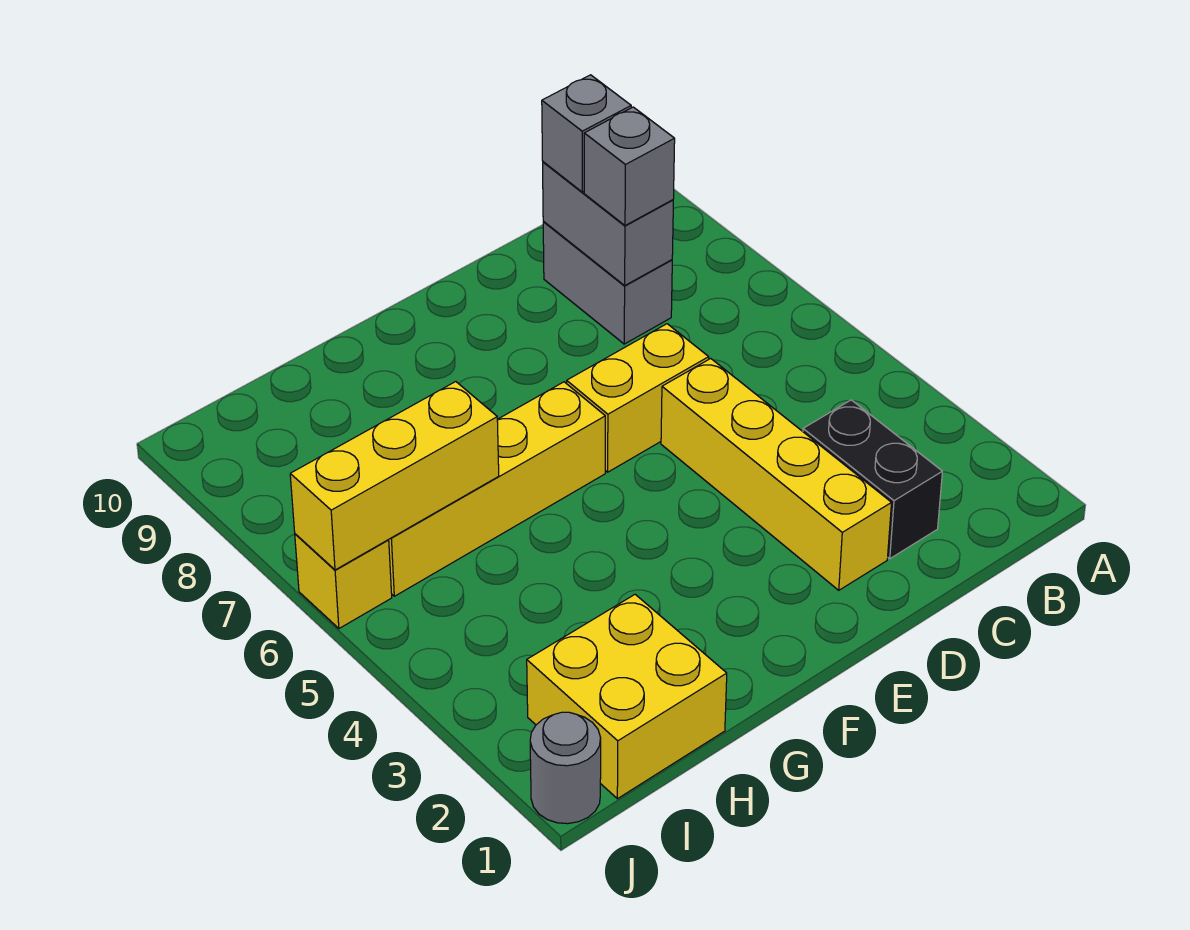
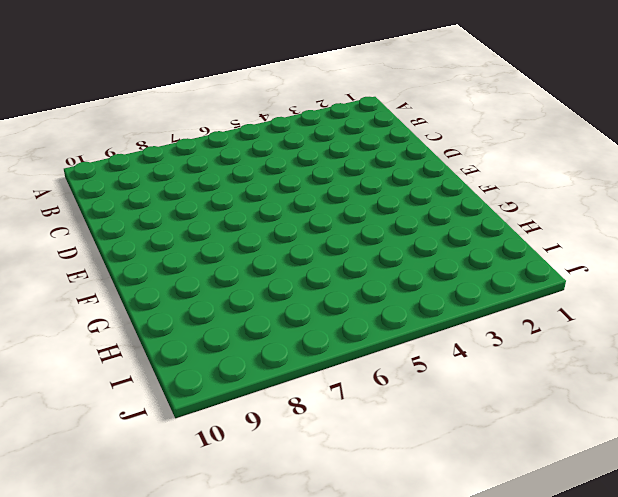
none -> black 1x2 brick [803,400,942,559]
none -> grey 1x2 brick [543,221,672,344]
none -> yellow 1x4 brick [661,359,891,590]

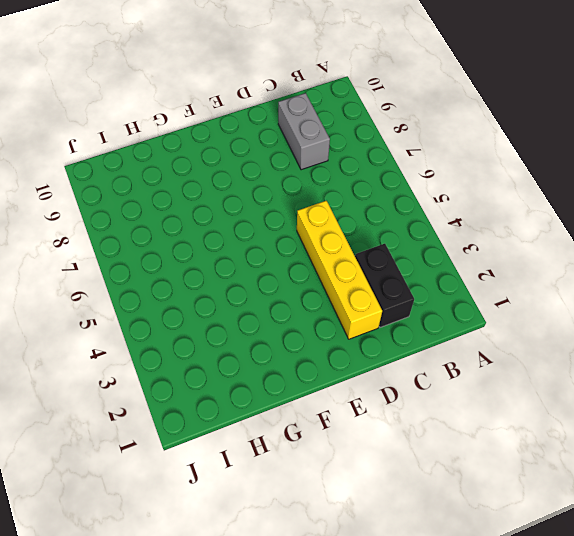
none -> yellow 1x2 brick [567,324,709,472]
none -> yellow 1x4 brick [389,382,605,596]
none -> yellow 2x2 brick [527,595,727,799]

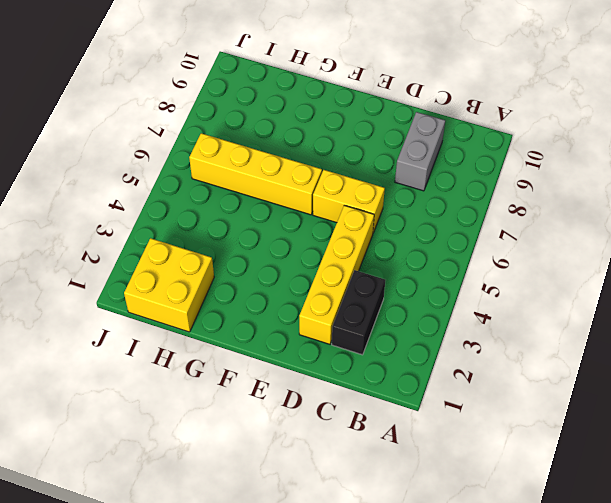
none -> grey 1x1 round brick [530,712,601,824]
none -> yellow 1x1 brick [295,534,392,628]
none -> grey 1x2 brick [543,162,673,285]

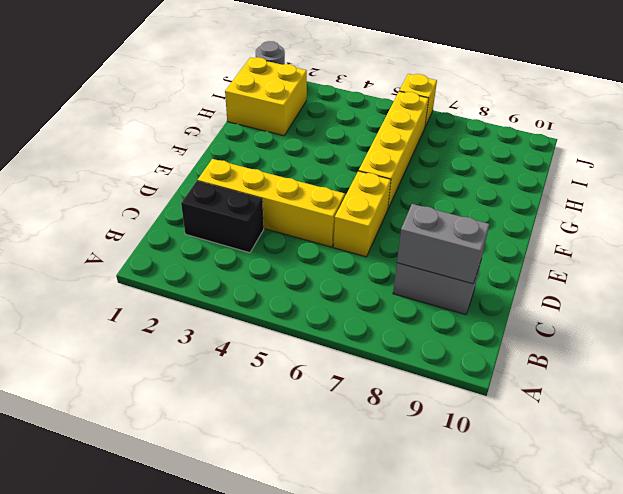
none -> yellow 1x3 brick [290,382,499,570]
none -> grey 1x1 brick [584,107,675,226]
none -> grey 1x1 brick [542,75,631,192]

